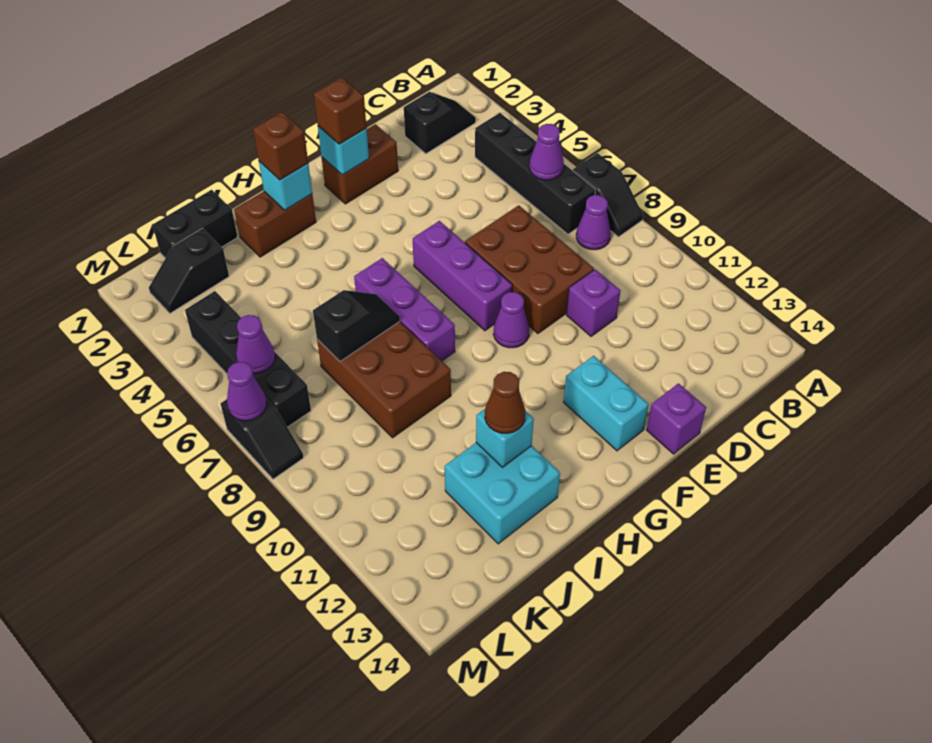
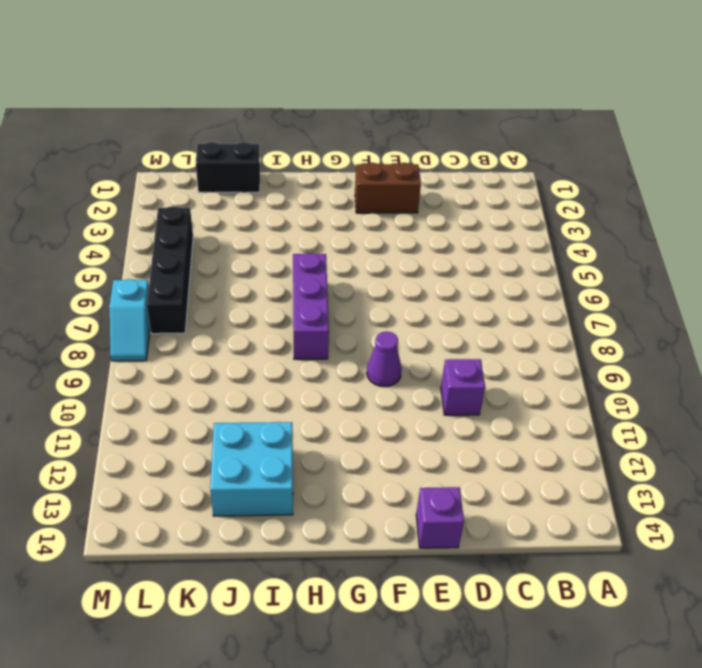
cyan 1x2 slope [110,279,150,361] -> black 1x2 slope [220,398,304,479]
none -> black 1x2 slope [573,153,643,237]
none -> black 1x2 slope [404,92,476,154]
none -> black 1x4 brick [475,113,595,234]

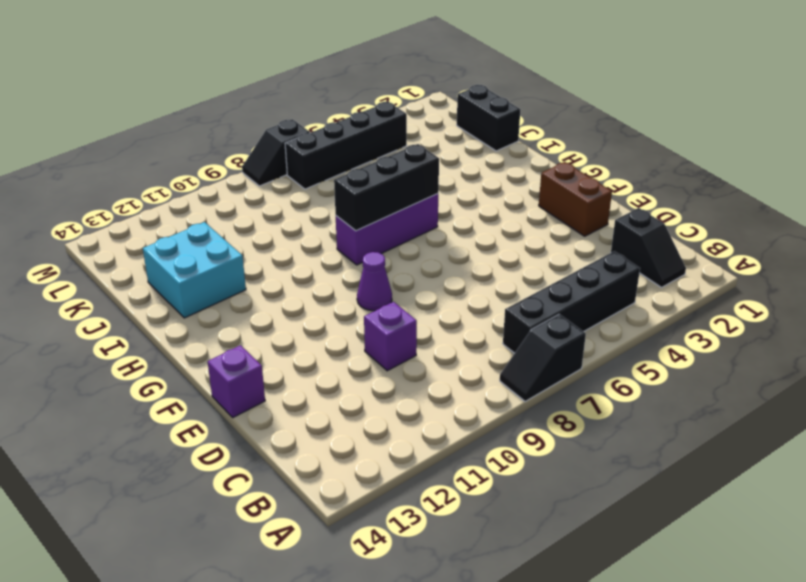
black 1x3 brick [334,144,439,231] -> none
none -> purple 1x1 cone [576,195,611,250]
none -> brown 2x3 brick [465,205,594,334]
none -> purple 1x3 brick [413,221,512,331]

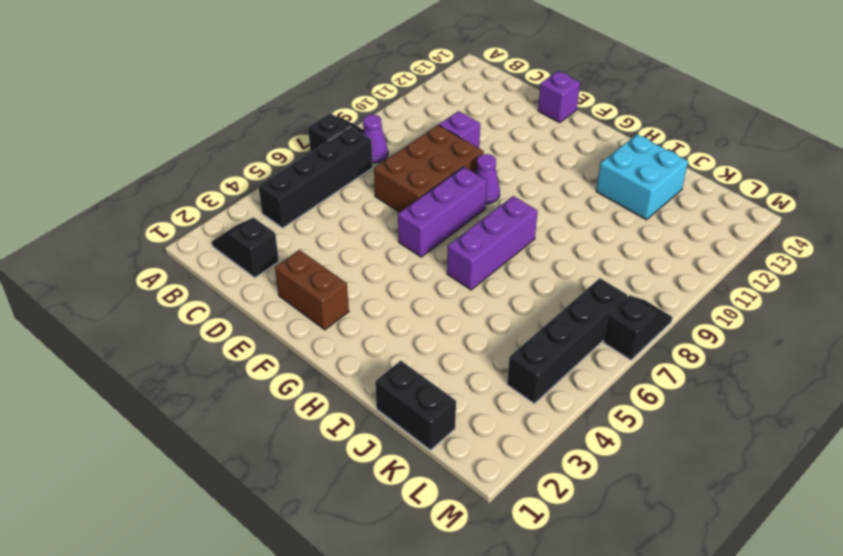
none -> cyan 1x2 brick [564,356,649,451]
none -> brown 1x2 brick [234,191,316,257]
none -> brown 2x3 brick [317,322,451,438]

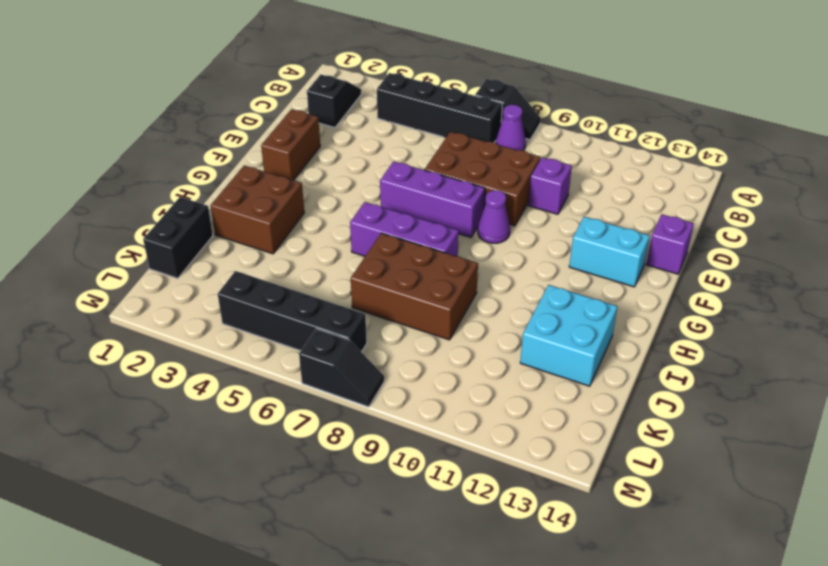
brown 2x2 brick [211,166,304,254] -> brown 1x2 brick [234,191,316,257]
none -> black 1x2 slope [149,228,229,313]
none -> purple 1x1 cone [530,124,564,180]
none -> cyan 1x1 brick [318,126,369,175]

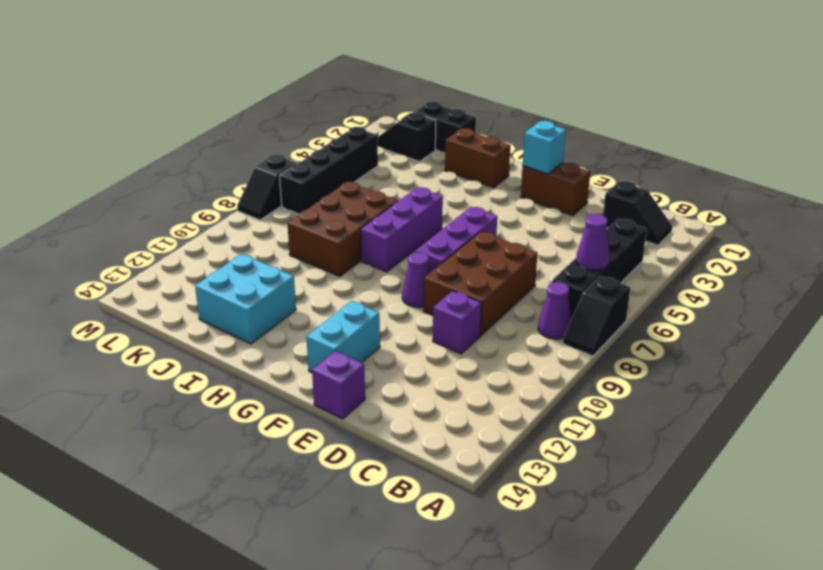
none -> cyan 1x1 brick [259,161,312,210]
none -> black 1x2 slope [313,290,400,361]
none -> cyan 1x1 brick [476,409,534,467]

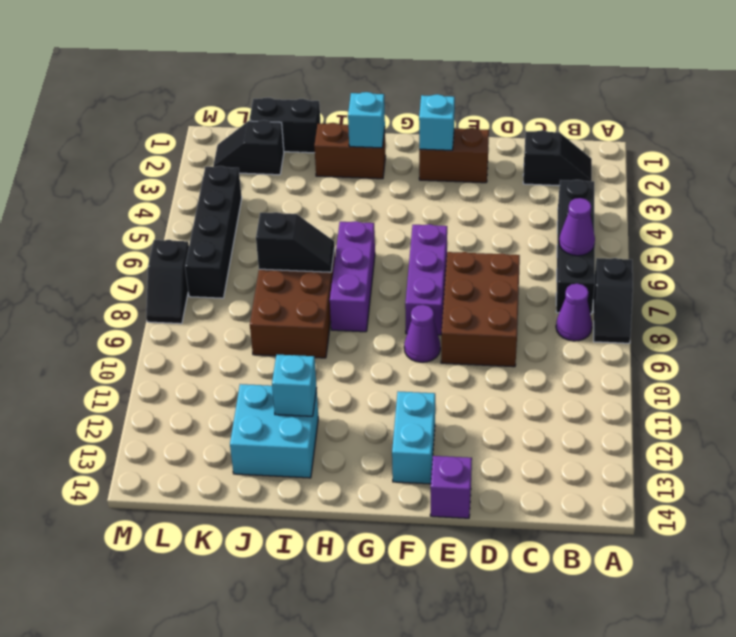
none -> purple 1x1 brick [566,269,620,336]
none -> purple 1x1 cone [236,315,275,374]
none -> purple 1x1 cone [227,362,267,421]

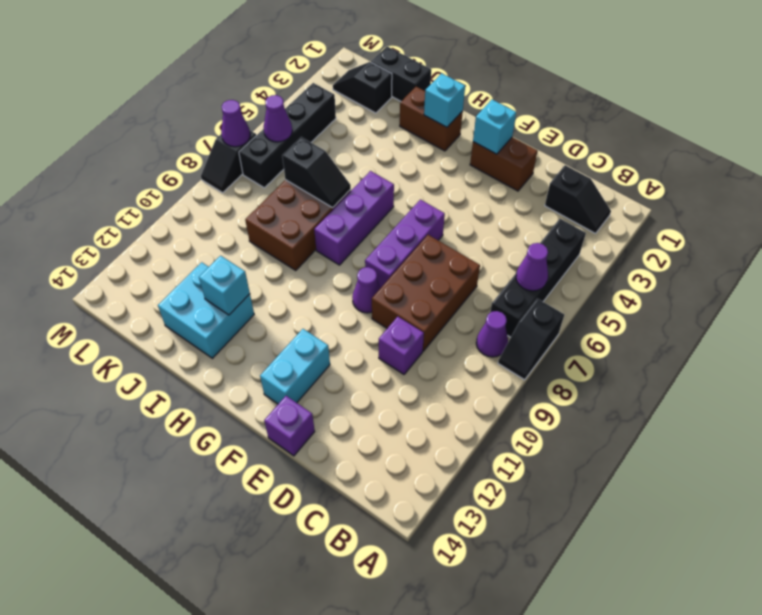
none -> brown 1x1 brick [314,77,366,144]
none -> brown 1x1 brick [253,112,308,180]
none -> brown 1x1 cone [485,372,525,433]

